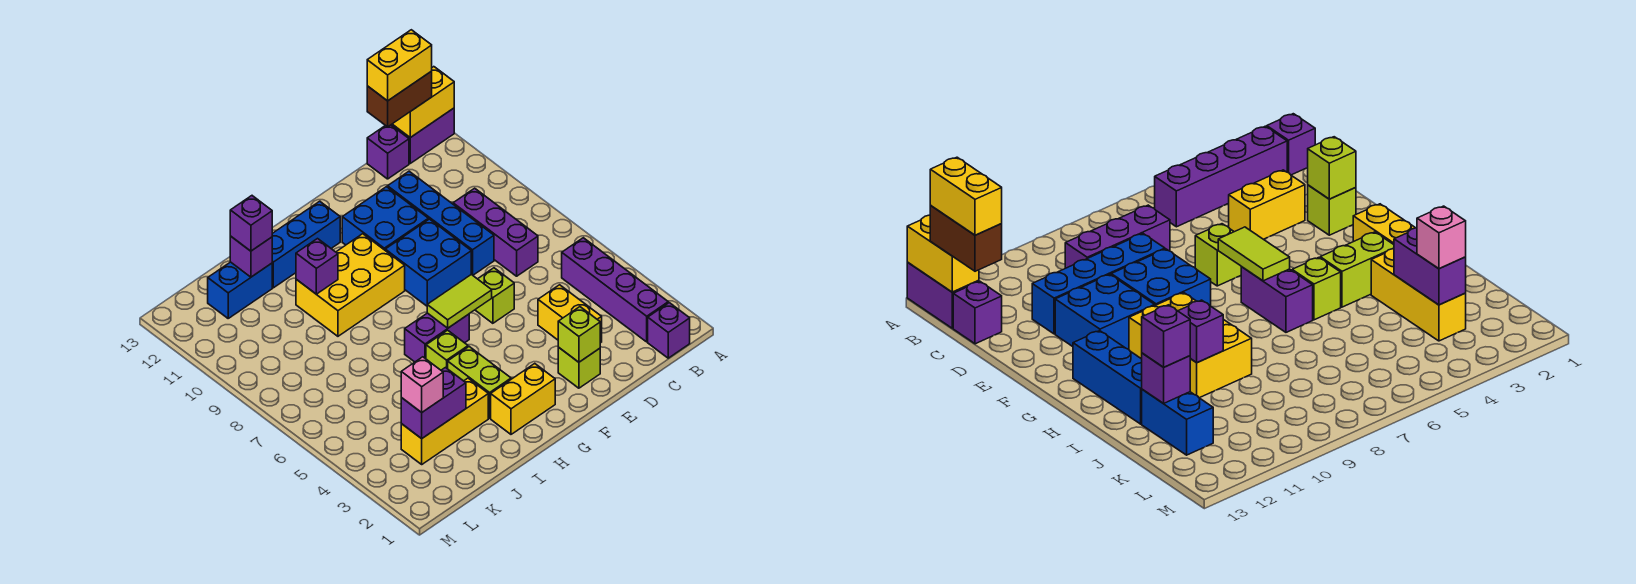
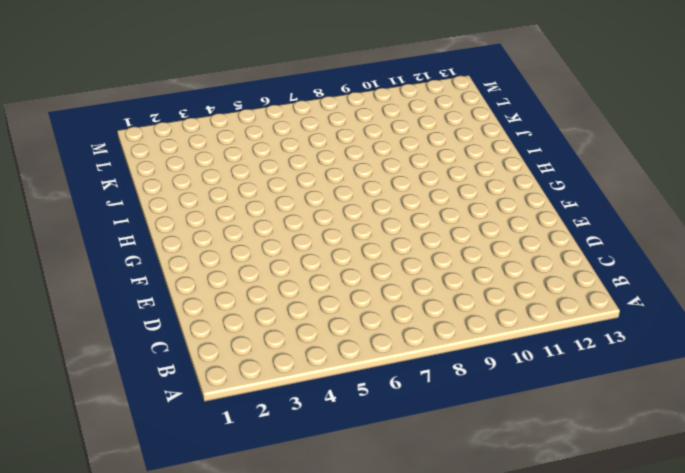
none -> purple 1x2 brick [391,108,454,163]
none -> purple 1x1 brick [648,303,690,358]
none -> purple 1x4 brick [562,238,668,342]

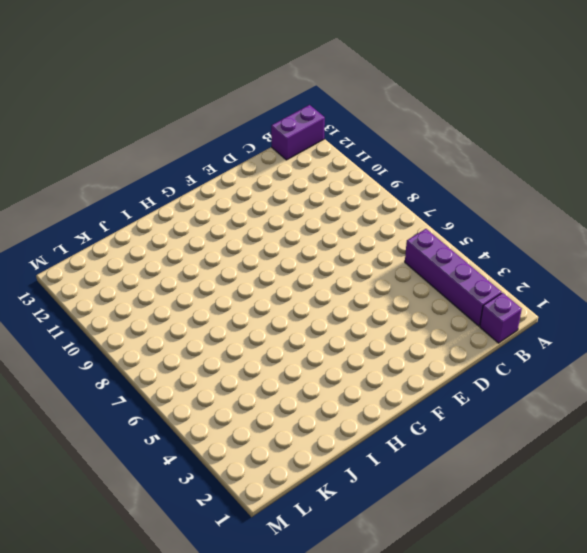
none -> purple 1x3 brick [453,188,538,276]
none -> purple 1x1 brick [367,125,409,179]
none -> yellow 1x2 brick [538,285,602,343]

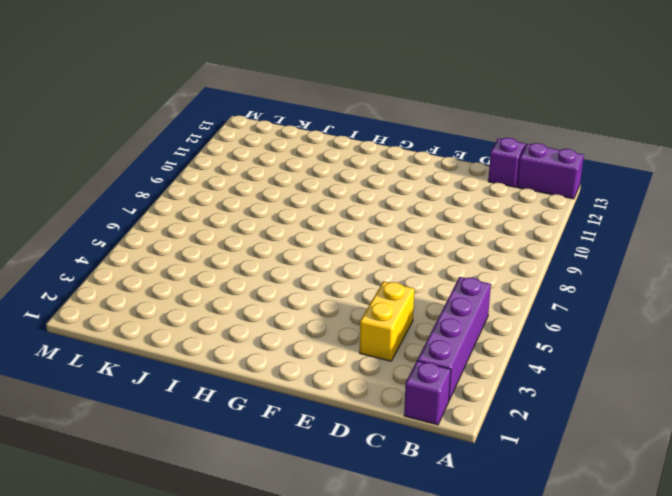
none -> purple 1x3 brick [453,188,538,276]
none -> blue 1x4 brick [388,171,494,275]
none -> lime 1x1 brick [558,348,600,388]

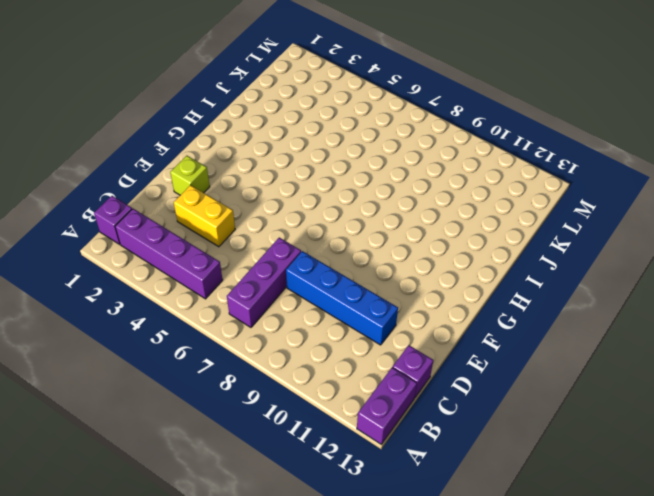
purple 1x3 brick [227,238,301,327] -> purple 1x3 brick turned to [453,188,538,276]
none -> lime 1x1 brick [475,268,514,323]
none -> blue 2x2 brick [385,219,471,306]
none -> blue 2x2 brick [342,187,428,250]

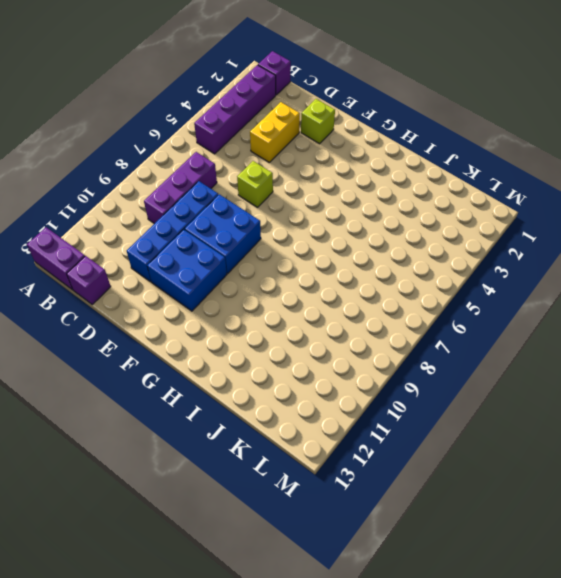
none -> yellow 1x2 brick [491,364,555,434]
none -> purple 1x2 brick [405,313,469,362]
none -> yellow 2x3 brick [296,234,405,336]

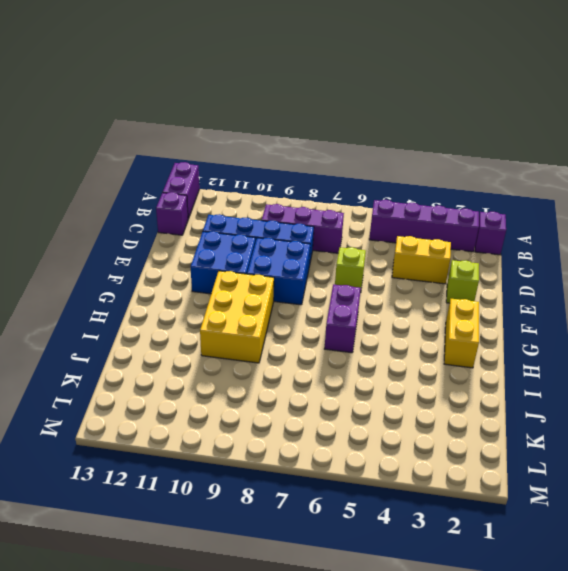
none -> blue 1x3 brick [272,201,340,288]
none -> lime 1x2 brick [448,347,511,418]
none -> lime 1x1 brick [426,330,468,370]

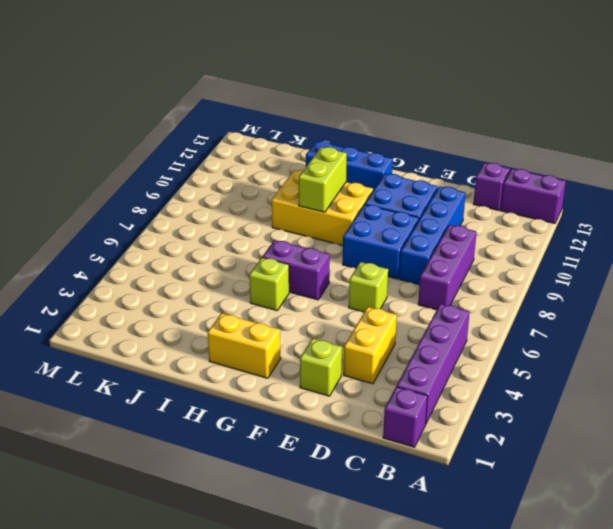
lime 1x2 brick [299,147,347,212] -> lime 1x2 brick moved to [448,347,511,418]
none -> yellow 1x3 brick [401,378,488,464]
none -> blue 1x2 brick [208,262,272,318]
none -> yellow 1x2 brick [393,67,454,138]

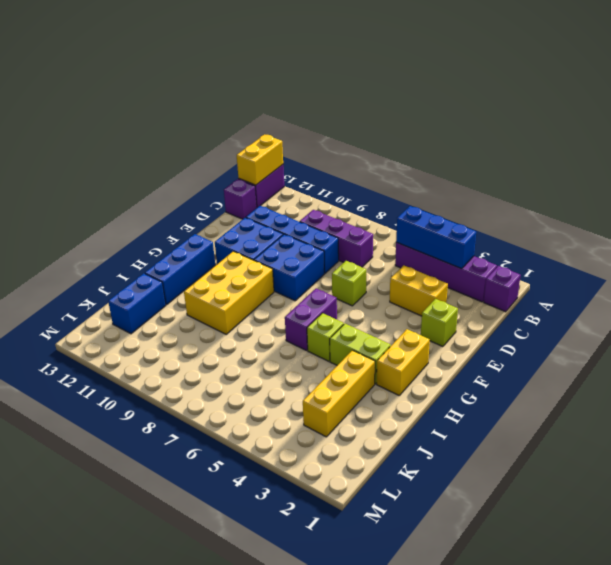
blue 1x3 brick [396,206,476,269] -> none
none -> lime 1x1 brick [558,307,600,362]
none -> lime 1x2 tile [427,274,492,328]
none -> purple 1x1 brick [296,239,338,294]

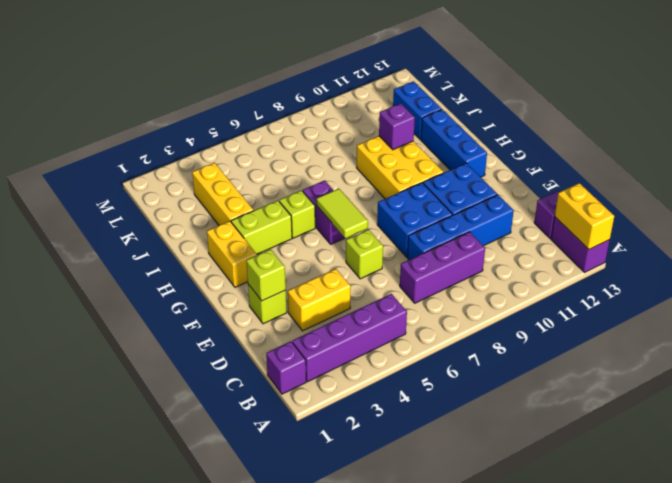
none -> purple 1x2 brick [401,368,466,439]
none -> purple 1x1 brick [230,236,272,277]
none -> brown 1x2 brick [367,71,432,127]

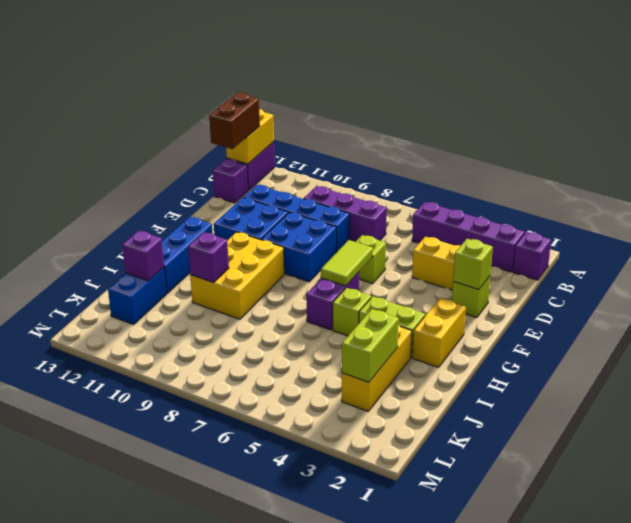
lime 1x2 brick [342,309,399,382] -> purple 1x2 brick [401,368,466,439]
none -> purple 1x1 brick [230,196,272,251]
none -> pink 1x1 brick [401,357,443,412]
none -> yellow 1x2 brick [367,30,432,101]

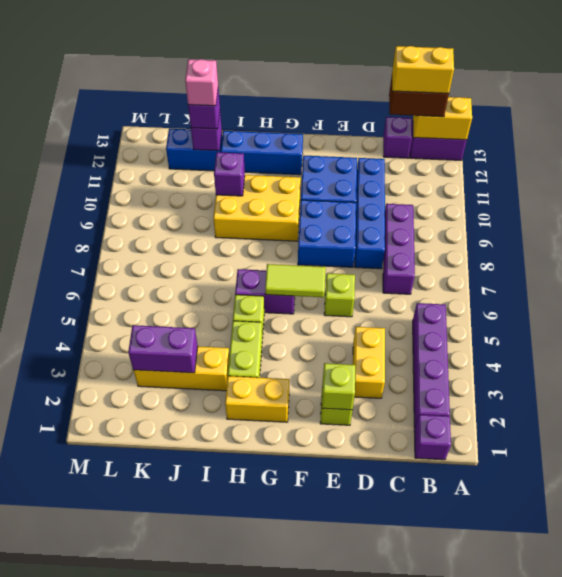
pink 1x1 brick [185,59,218,106] -> pink 1x1 brick moved to [401,357,443,412]

